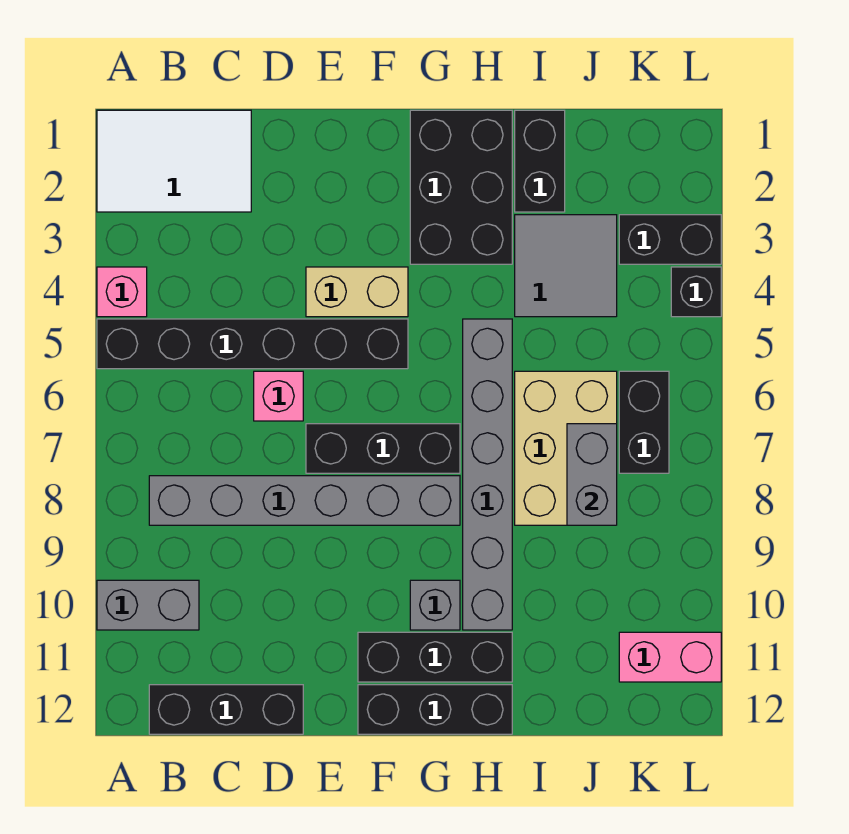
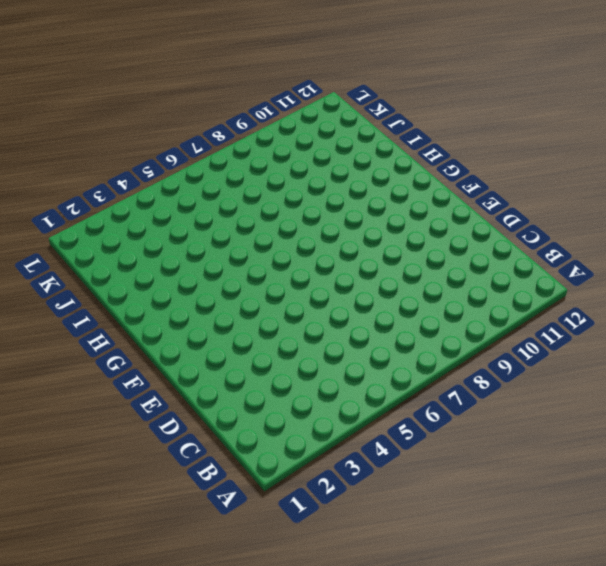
none -> white 2x3 tile [97,110,251,212]
none -> pink 1x1 brick [97,267,147,317]
none -> black 1x6 brick [97,319,408,369]

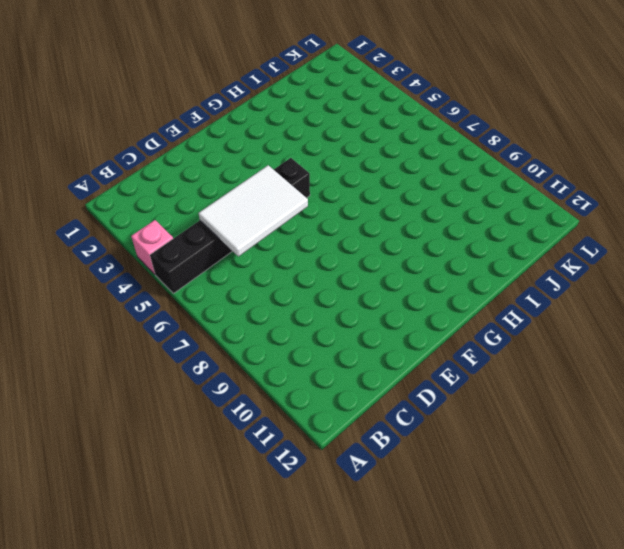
white 2x3 tile [199,165,308,257] -> white 2x3 tile moved to [97,110,251,212]
none -> grey 1x2 brick [97,580,199,630]
none -> grey 1x6 brick [149,476,460,525]
none -> black 1x3 brick [149,685,303,734]

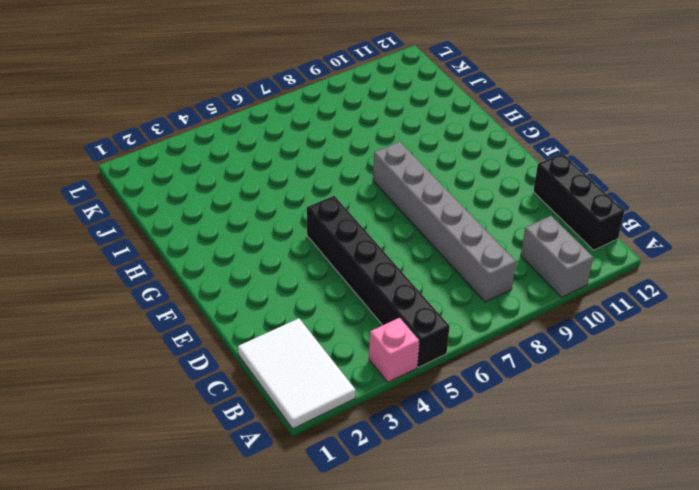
none -> pink 1x1 brick [254,371,303,421]
none -> tan 1x2 brick [306,267,408,317]
none -> black 1x3 brick [306,424,460,473]

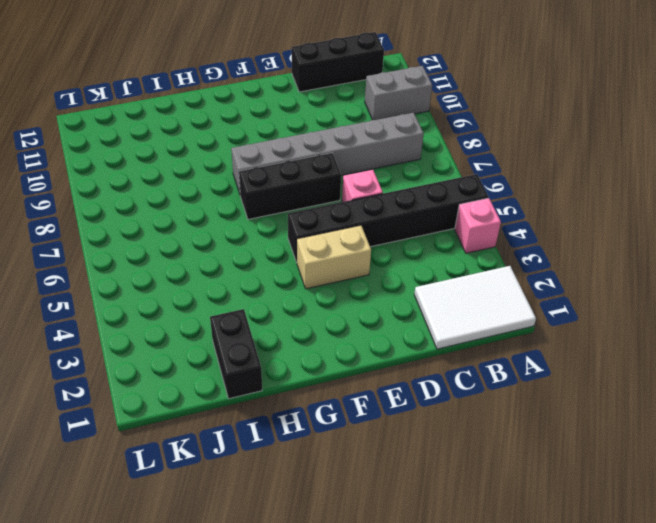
none -> black 1x3 brick [358,632,512,682]
none -> black 1x3 brick [358,685,512,734]
none -> black 2x3 brick [410,110,512,264]

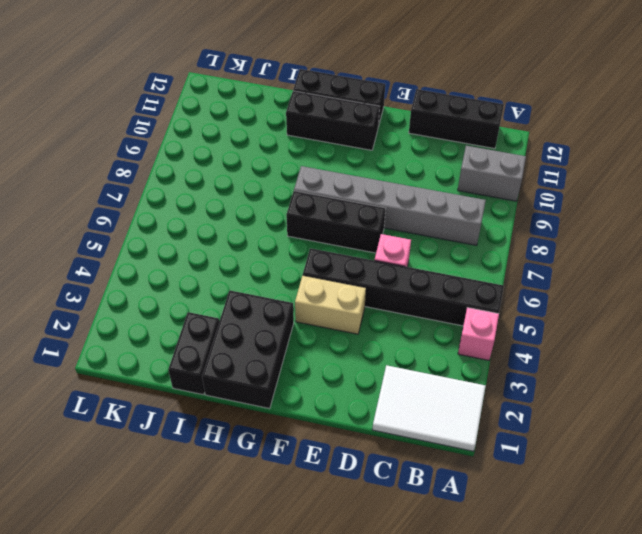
none -> grey 1x1 brick [410,580,460,630]
none -> grey 1x6 brick [463,319,512,630]
none -> grey 2x2 tile [515,215,617,317]

